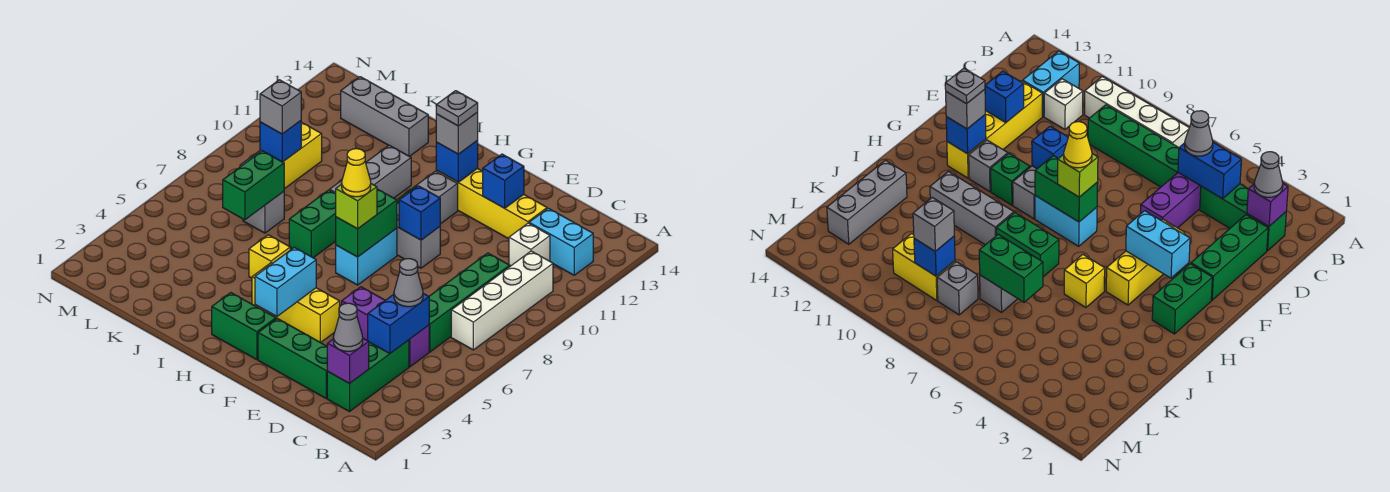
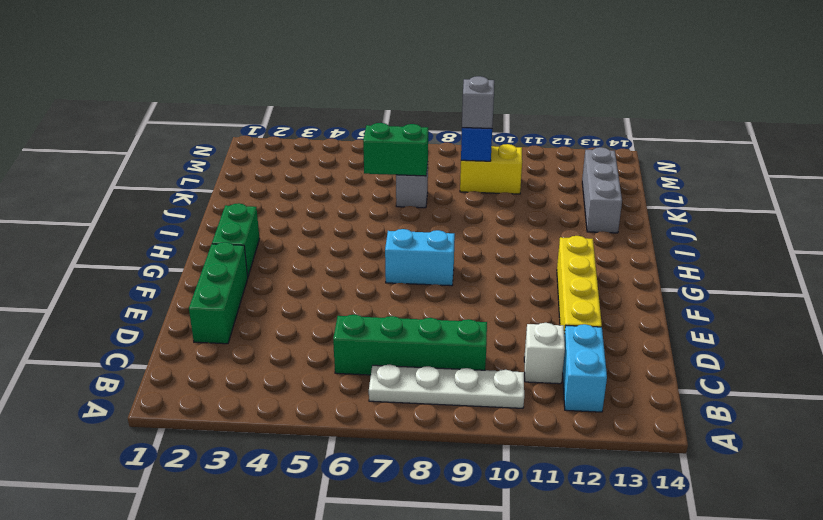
white 1x4 plate [369,365,524,408] -> white 1x4 brick [451,251,553,350]
none -> green 1x3 brick [327,340,409,412]
none -> purple 1x3 brick [342,287,429,367]
none -> yellow 1x3 brick [252,263,340,343]
none -> grey 1x2 brick [397,202,440,268]

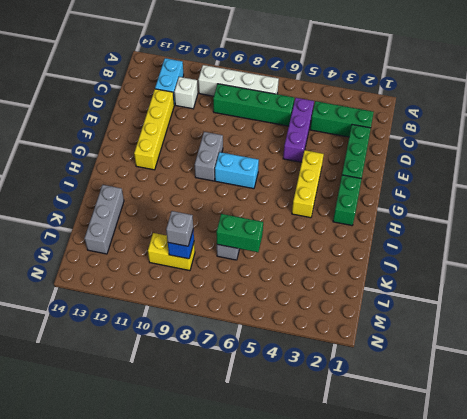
none -> green 1x1 brick [991,154,1030,205]
none -> grey 1x1 brick [416,171,458,224]
none -> yellow 1x1 brick [249,235,290,278]
none -> green 1x2 brick [289,190,336,258]

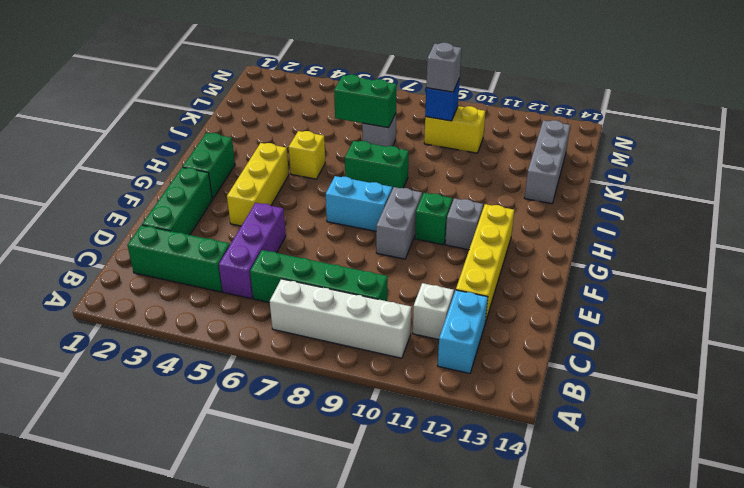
none -> grey 1x3 brick [330,145,411,198]
none -> grey 1x1 brick [937,262,978,315]
none -> purple 1x1 brick [327,339,369,384]
none -> blue 1x2 brick [368,294,429,354]

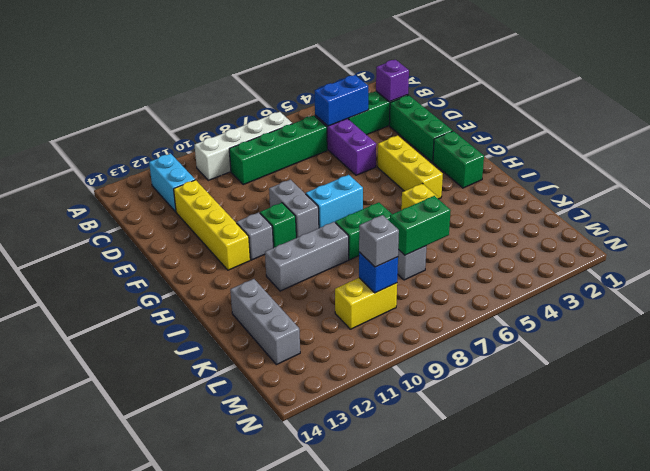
none -> white 1x1 brick [509,223,550,266]
none -> grey 1x1 brick [937,262,978,315]
none -> blue 1x1 brick [483,154,524,208]
none -> blue 1x1 brick [399,186,440,240]

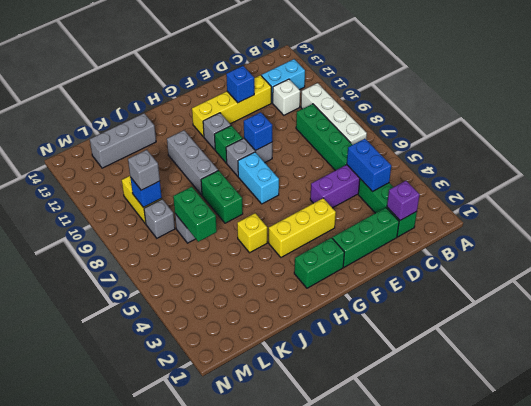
none -> cyan 1x2 brick [255,247,316,316]
none -> green 1x2 brick [336,189,397,257]
none -> blue 1x1 brick [436,141,478,182]
none -> grey 1x1 cone [333,303,363,351]

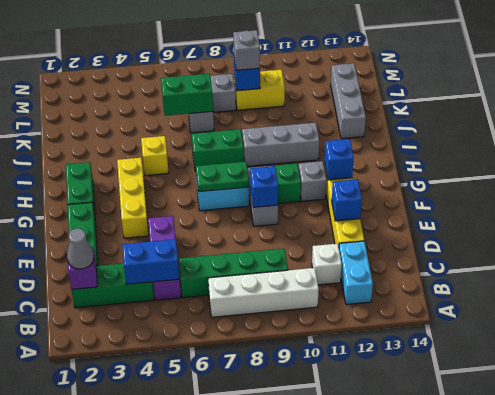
green 1x2 plate [196,162,249,192] -> green 1x2 brick [336,189,397,257]
none -> cyan 1x2 brick [255,247,316,316]
none -> grey 1x1 cone [394,259,423,307]
none -> lime 1x1 brick [336,184,377,229]
none -> grey 1x1 brick [436,112,478,154]

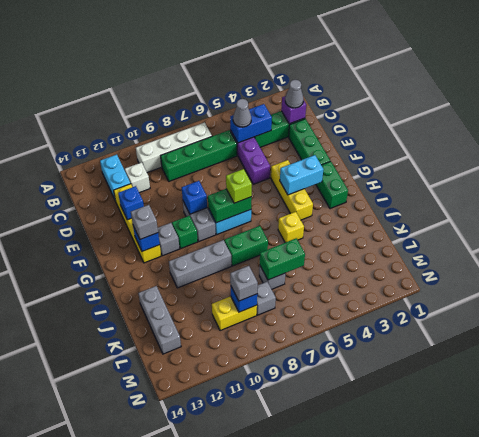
none -> yellow 1x1 cone [342,149,371,197]
none -> grey 1x1 plate [436,91,478,126]

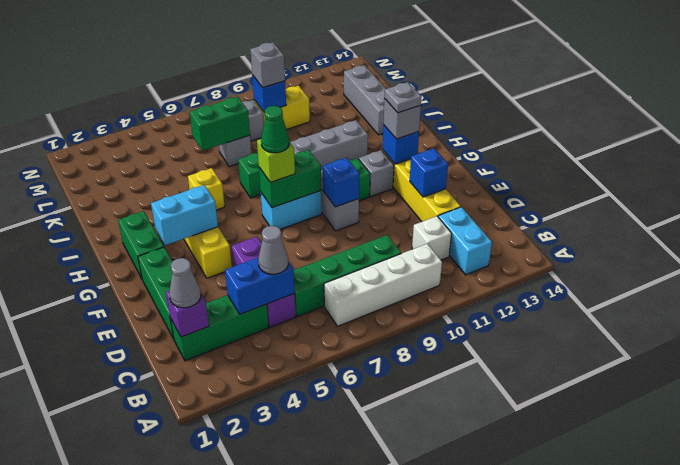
green 1x1 cone [261,106,289,153] -> yellow 1x1 cone [342,149,371,197]

